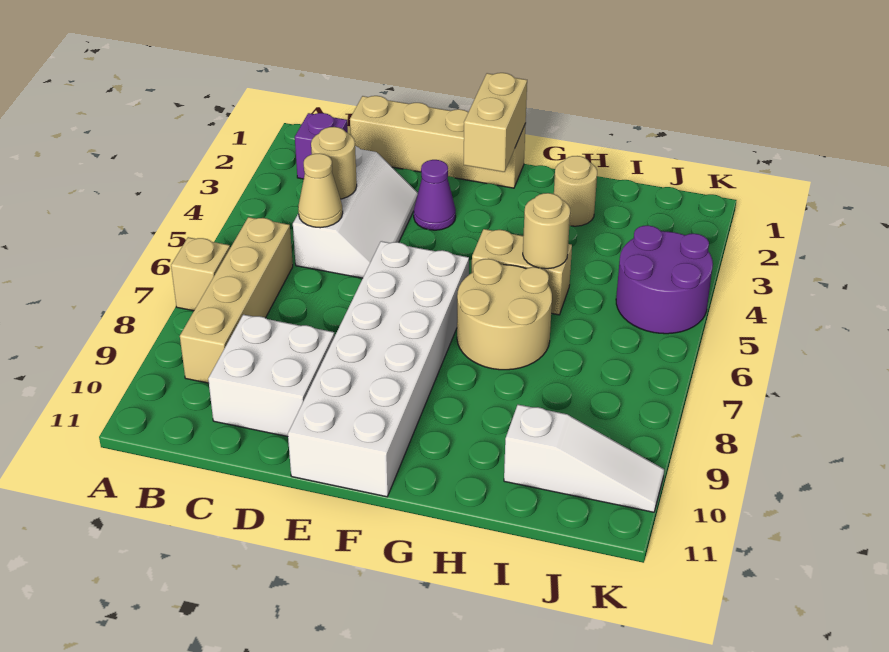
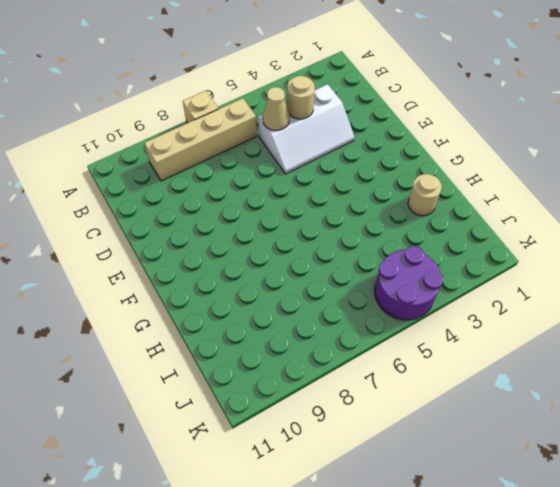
none -> purple 1x1 brick [295,113,348,179]
none -> tan 1x4 brick [350,96,526,188]
none -> white 2x2 brick [208,315,335,437]

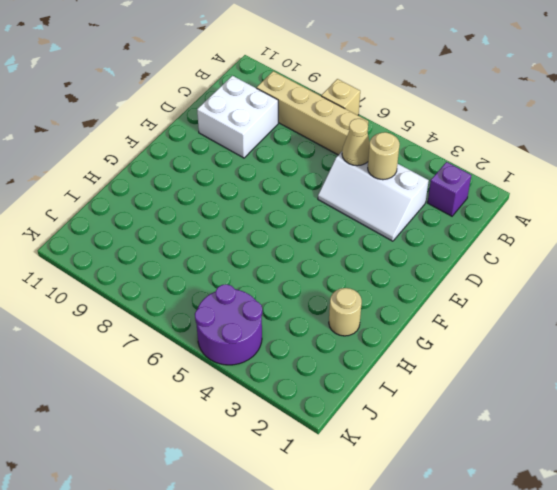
none -> tan 1x4 brick [350,96,526,188]
none -> purple 1x1 cone [414,160,456,230]
none -> white 2x6 brick [288,241,469,497]

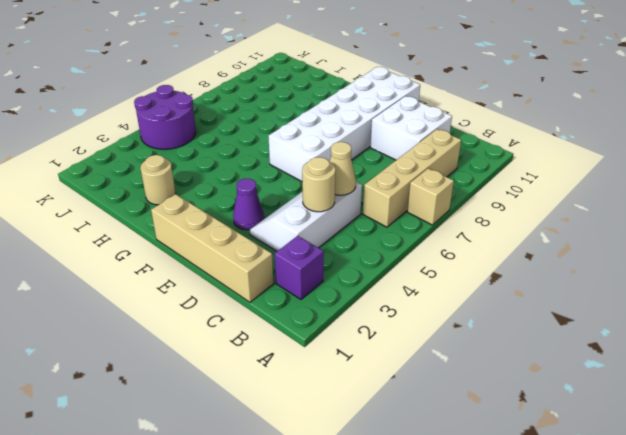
none -> tan 1x2 brick [472,229,572,315]
none -> tan 2x2 round brick [457,259,552,370]
none -> white 1x3 slope [504,405,664,512]

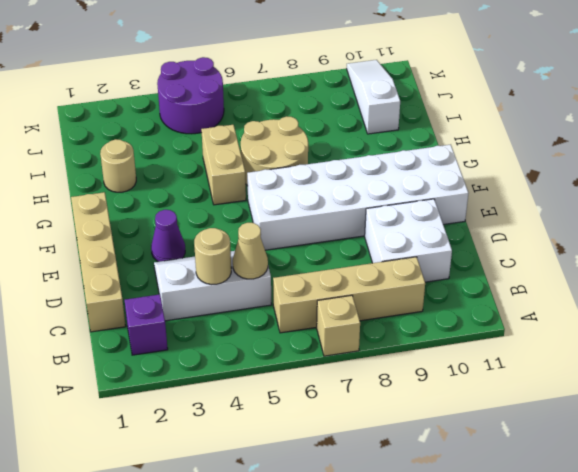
none -> tan 1x2 brick [464,73,527,172]
none -> tan 1x1 round brick [523,193,570,269]

